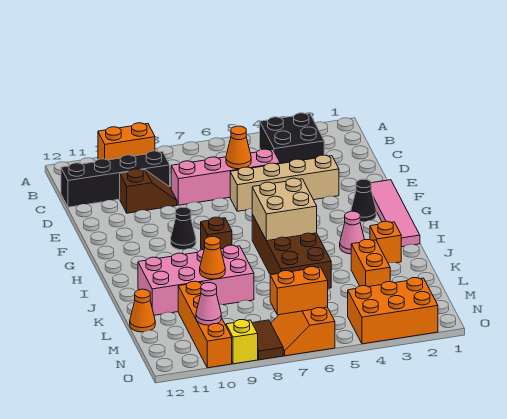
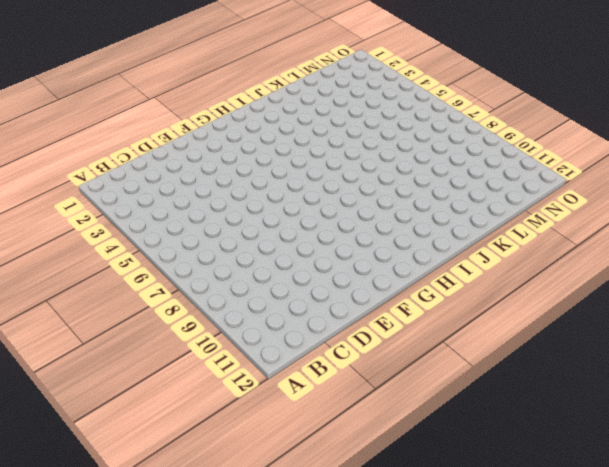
none -> orange 1x2 brick [98,123,155,160]
none -> black 2x2 brick [260,113,324,164]
none -> black 1x4 brick [61,151,170,207]

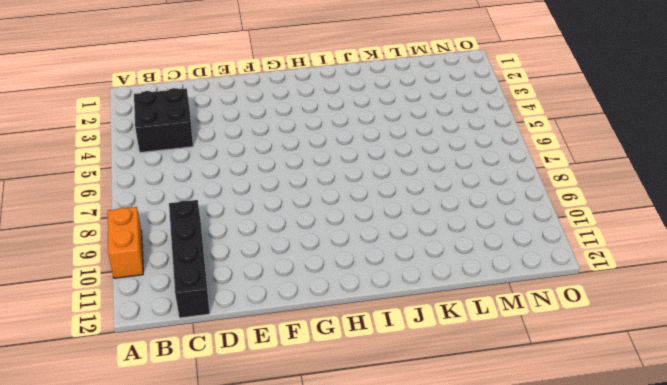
none -> pink 1x4 brick [171,149,280,205]
none -> brown 1x2 slope [120,169,177,213]
none -> tan 1x4 brick [230,155,339,211]

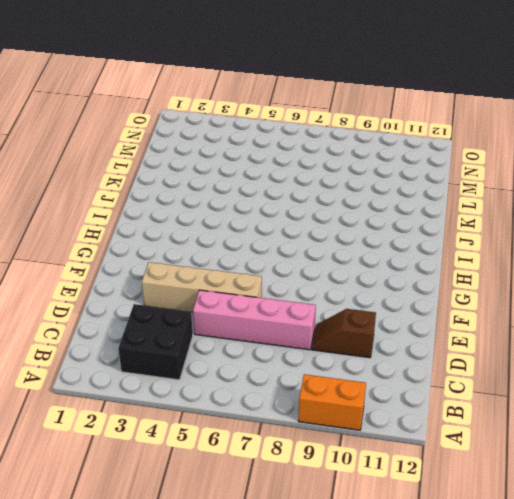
none -> black 1x4 brick [61,151,170,207]
none -> pink 1x4 tile [371,180,420,247]
none -> black 1x1 cone [351,179,376,222]

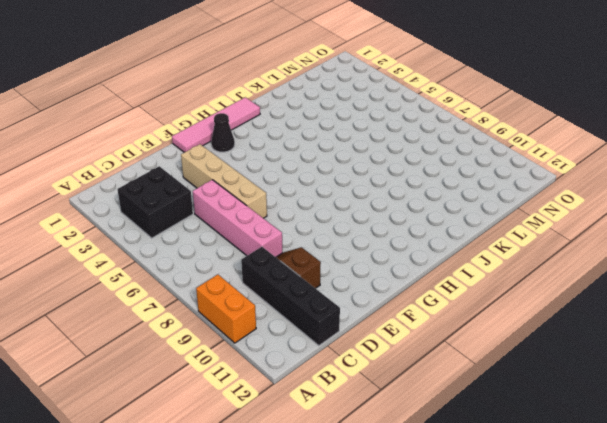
none -> black 1x1 cone [171,207,196,250]
none -> brown 2x4 brick [252,215,331,288]
none -> brown 1x1 brick [201,217,232,250]

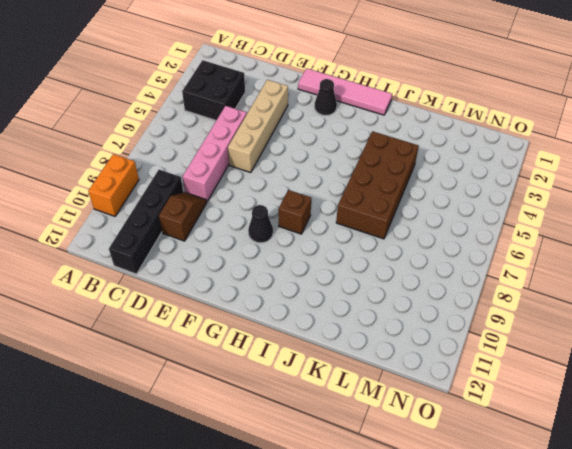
brown 2x4 brick [336,131,419,239] -> brown 2x4 brick turned to [252,215,331,288]
none -> pink 1x1 cone [340,211,365,254]
none -> orange 1x1 brick [370,221,401,263]
none -> pink 2x4 brick [138,245,254,315]

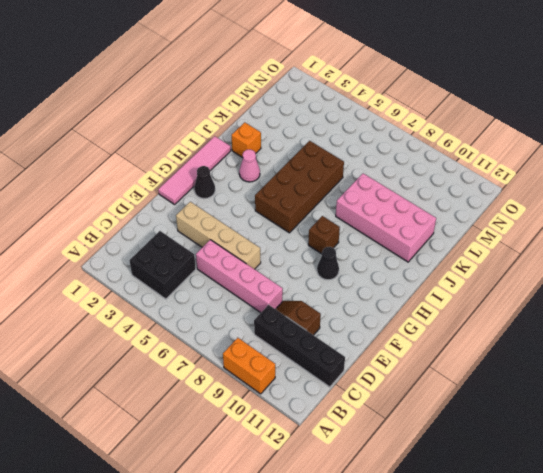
none -> orange 1x2 brick [351,240,390,287]
none -> orange 1x4 brick [178,281,232,368]
none -> orange 1x1 cone [130,289,155,332]

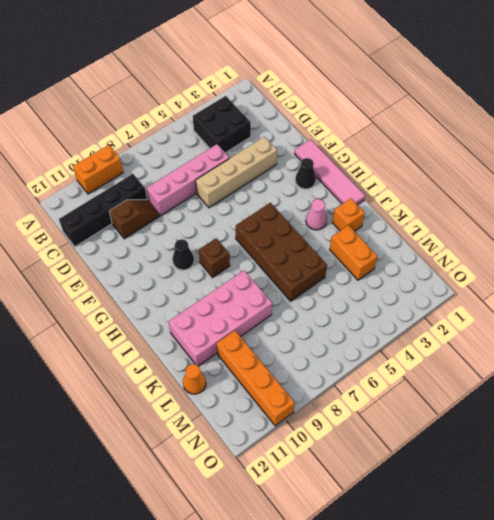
none -> orange 2x3 brick [348,278,438,344]
none -> orange 2x2 slope [271,307,335,356]
none -> brown 1x2 tile [252,320,283,360]

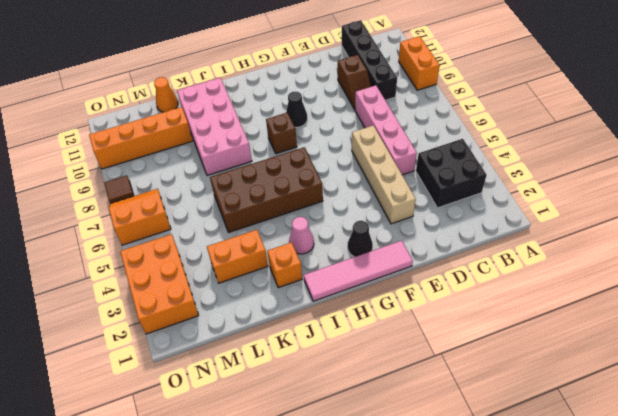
brown 1x1 tile [104,175,134,204] -> brown 1x2 tile [252,320,283,360]
none -> yellow 1x1 brick [226,320,258,364]
none -> orange 1x1 cone [226,126,251,169]
none -> tan 2x2 brick [252,178,317,241]

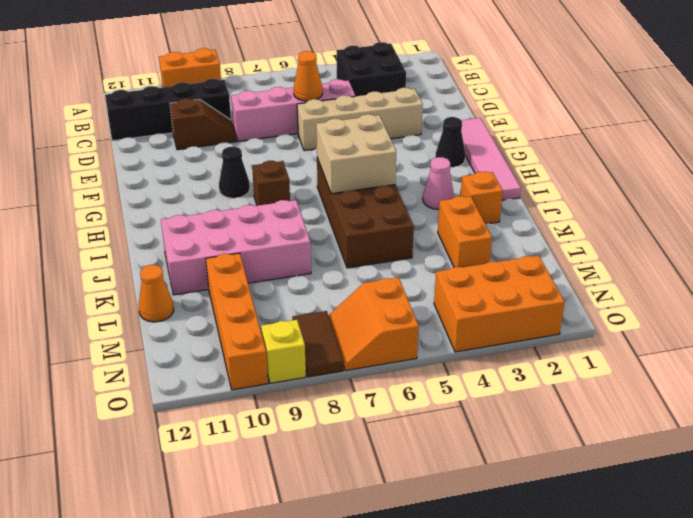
none -> orange 1x1 cone [200,236,225,279]
none -> orange 1x2 brick [270,267,328,315]
none -> pink 1x1 cone [196,283,221,325]

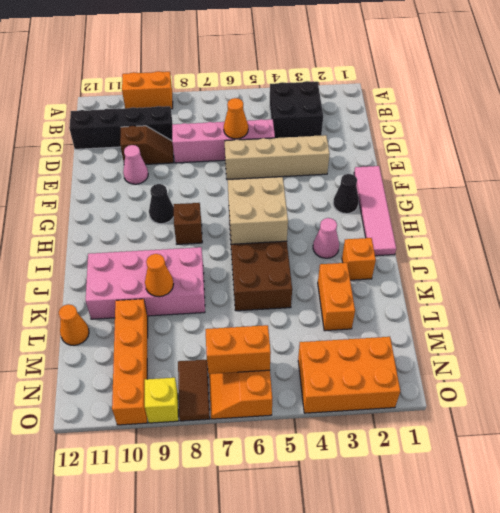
pink 1x1 cone [123,145,148,184] -> pink 1x1 cone moved to [196,283,221,325]

